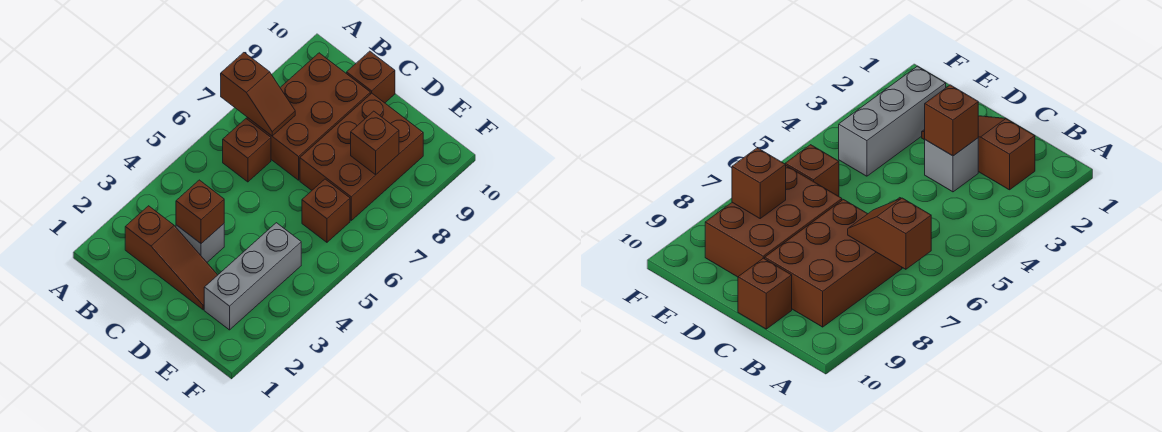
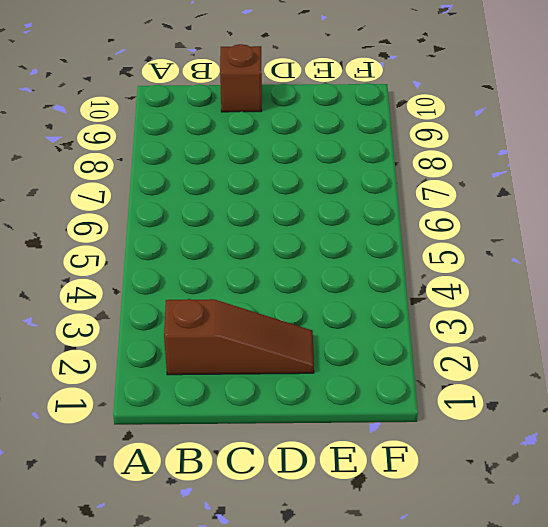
none -> brown 1x1 brick [223,119,271,182]
none -> brown 2x3 brick [247,53,370,180]

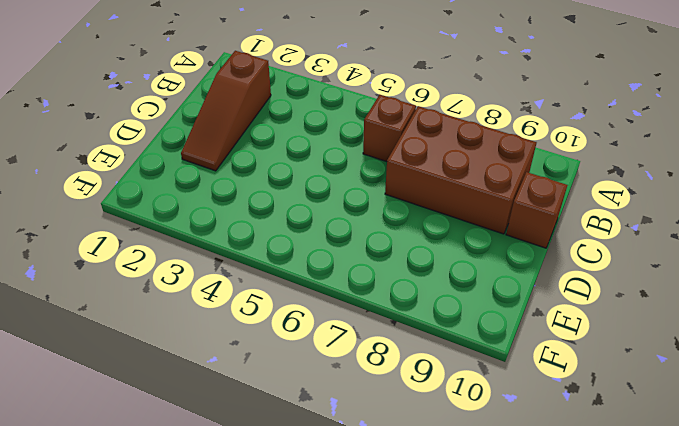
none -> grey 1x1 brick [176,224,224,262]
none -> brown 2x3 brick [300,93,423,220]

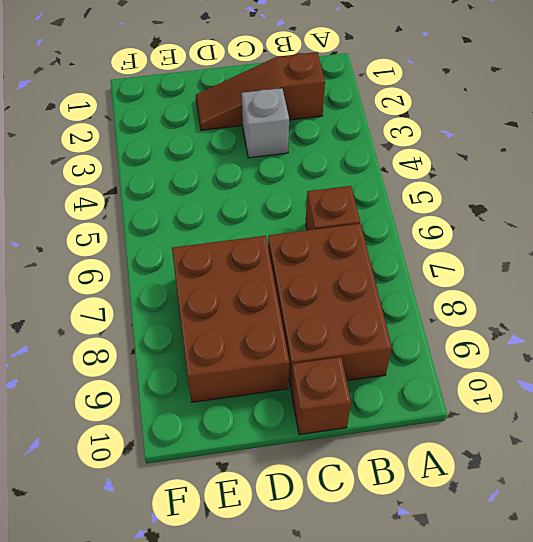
none -> grey 1x3 brick [204,223,301,330]
none -> brown 1x1 brick [302,179,350,242]

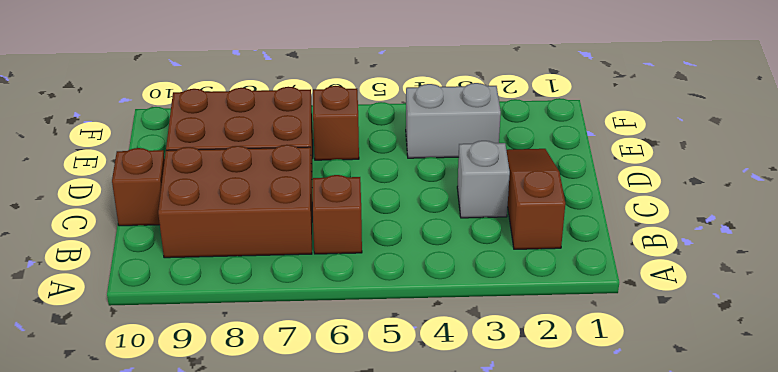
grey 1x2 brick [406,83,501,158] -> grey 1x3 brick [204,223,301,330]
none -> brown 1x2 slope [221,53,295,136]
none -> brown 1x1 brick [176,180,224,244]

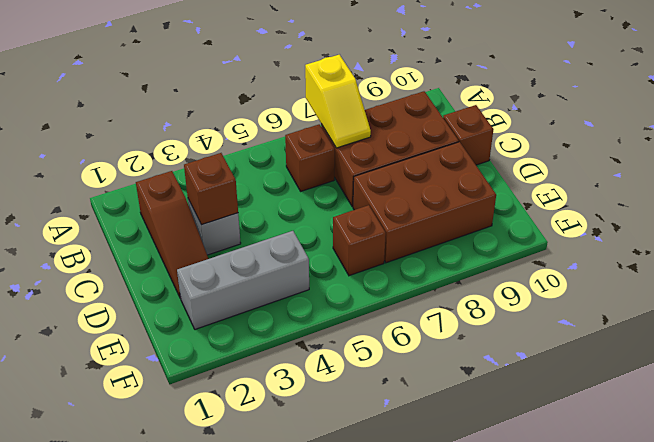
yellow 1x2 slope [305,55,371,148] -> brown 1x2 slope [221,53,295,136]
none -> brown 1x1 brick [351,111,399,175]

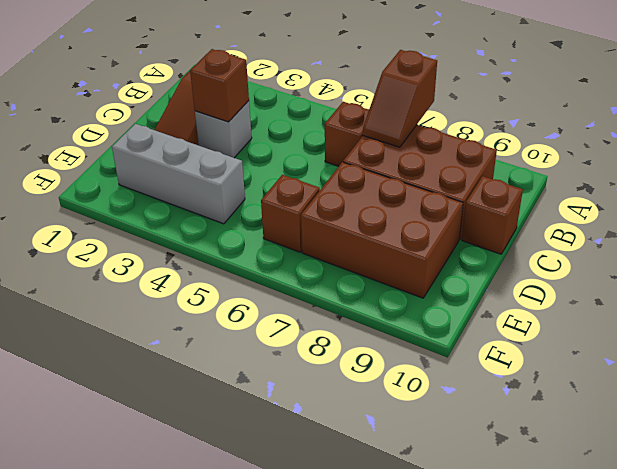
none -> brown 1x1 brick [351,111,399,175]

